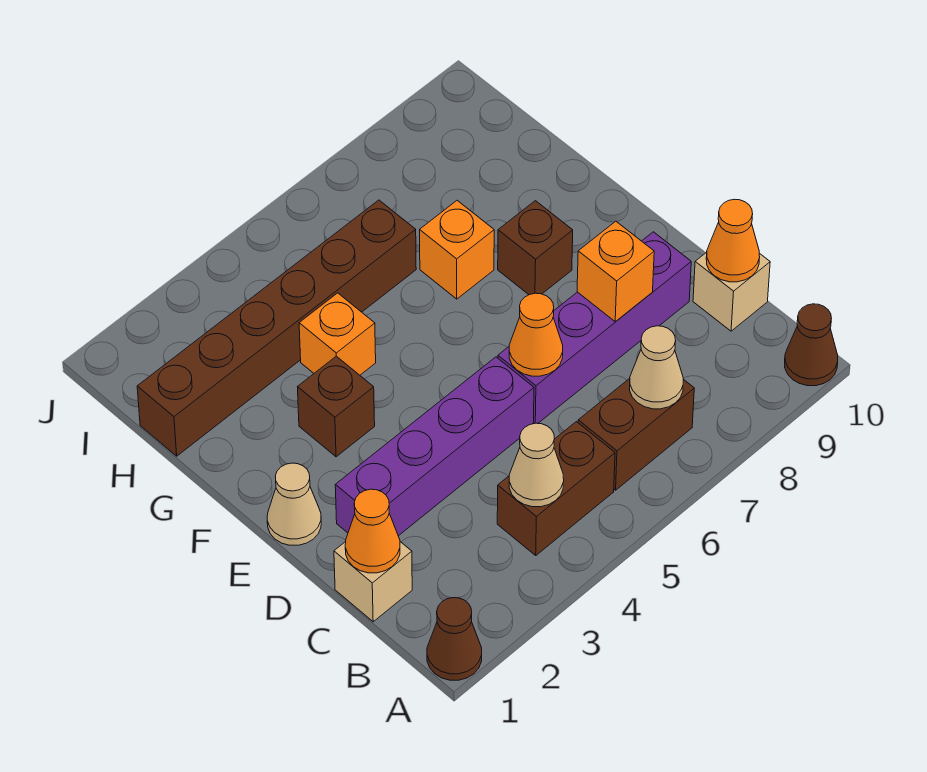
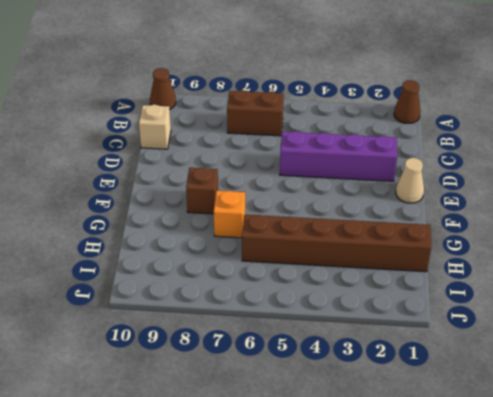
none -> brown 1x2 brick [497,422,615,555]
none -> tan 1x1 brick [334,542,412,622]
none -> purple 1x4 brick [498,232,691,424]

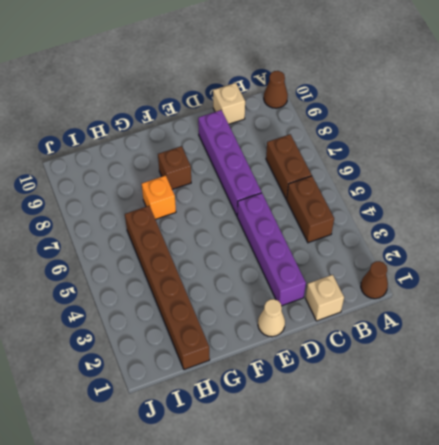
none -> brown 1x1 brick [298,356,375,457]
none -> orange 1x1 brick [299,293,376,375]
none -> tan 1x1 cone [509,423,564,507]

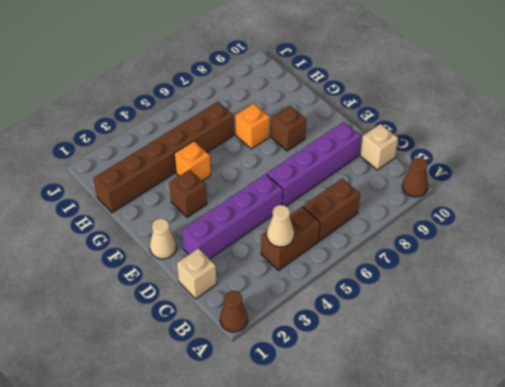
none -> tan 1x1 cone [630,326,683,409]
none -> orange 1x1 cone [345,489,400,573]
none -> orange 1x1 cone [706,199,760,282]

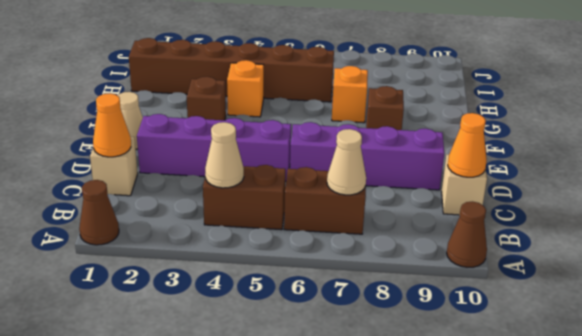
none -> orange 1x1 cone [509,293,563,376]
none -> orange 1x1 brick [577,221,654,322]

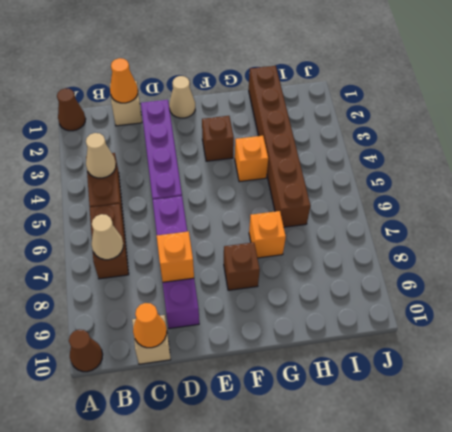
none -> orange 1x1 cone [509,293,563,376]

